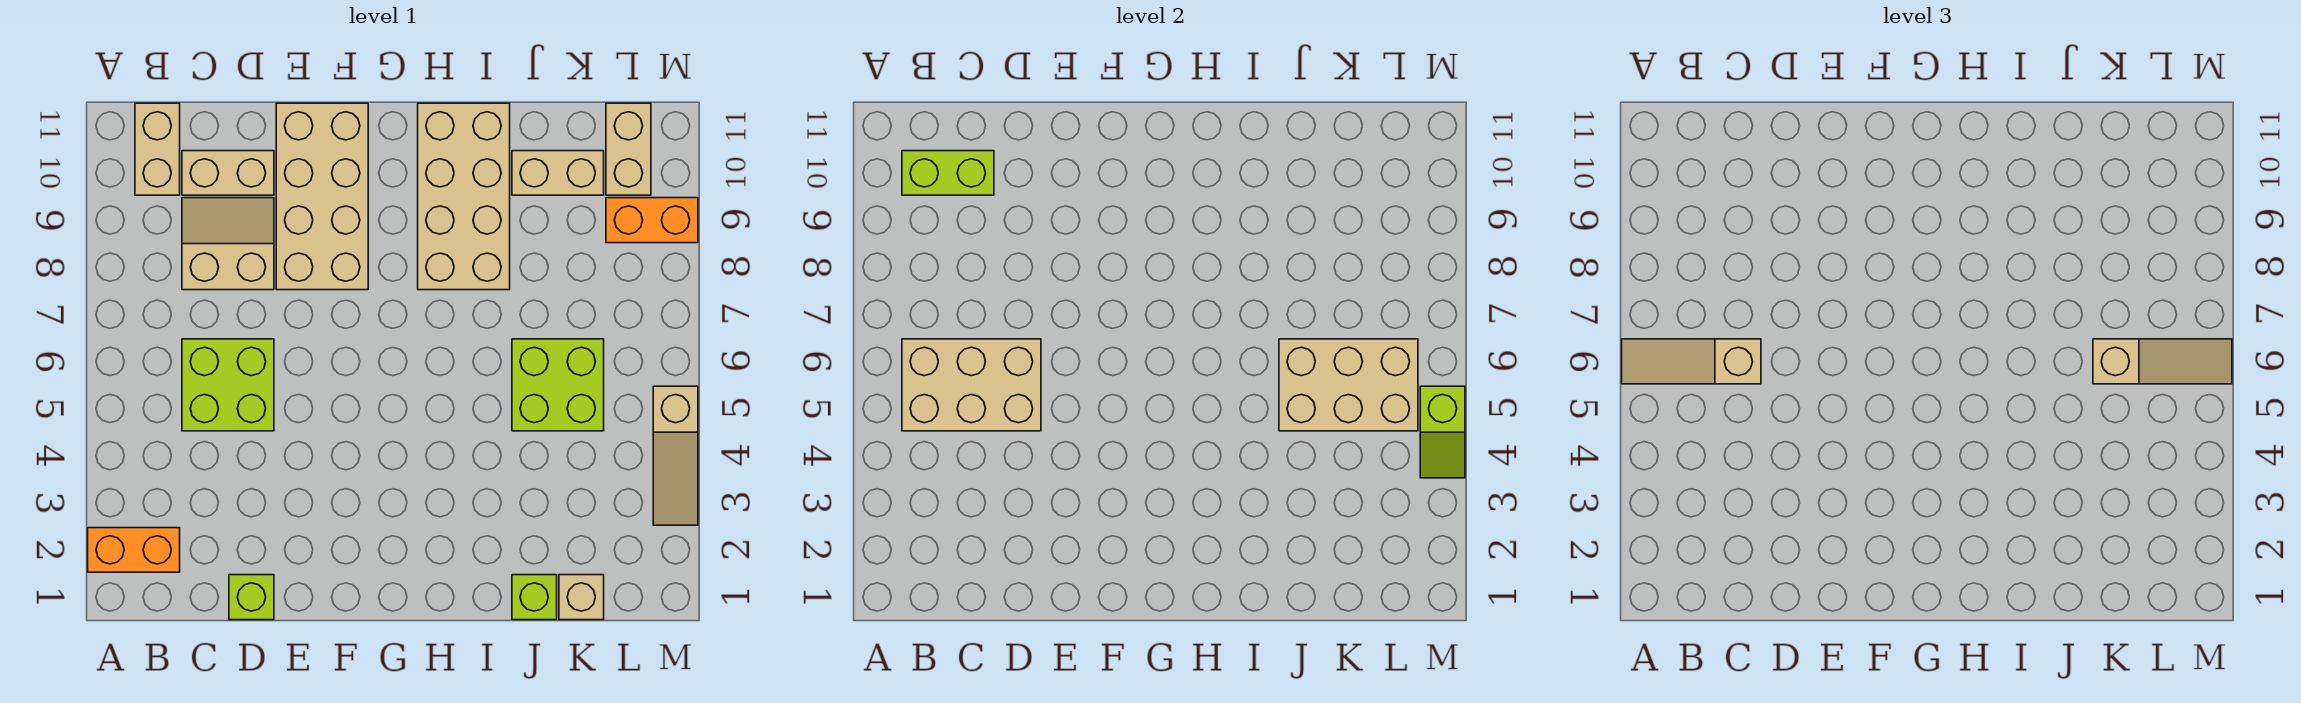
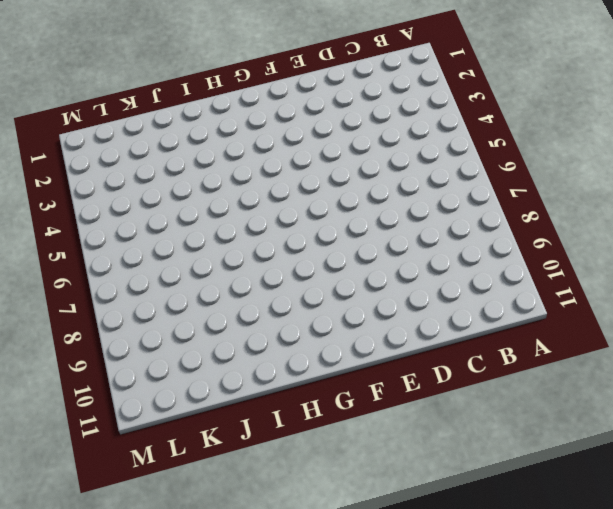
none -> orange 1x2 brick [88,528,180,572]
none -> tan 1x2 brick [135,103,180,195]
none -> lime 2x2 brick [182,339,274,431]

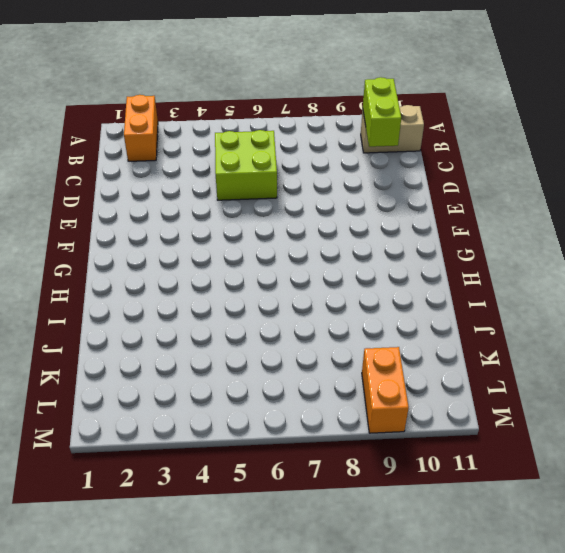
none -> tan 2x2 slope [182,198,274,290]
none -> tan 1x2 brick [182,151,274,195]
none -> lime 1x1 brick [229,575,274,620]

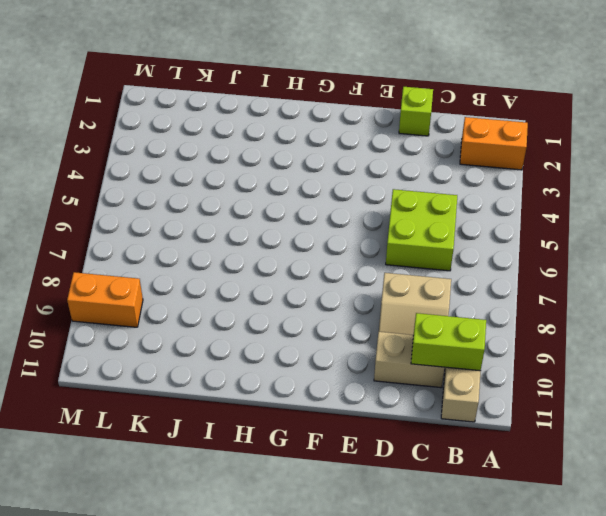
none -> tan 2x4 brick [276,103,368,290]
none -> tan 2x4 brick [418,103,510,290]
none -> lime 1x1 brick [512,575,557,620]

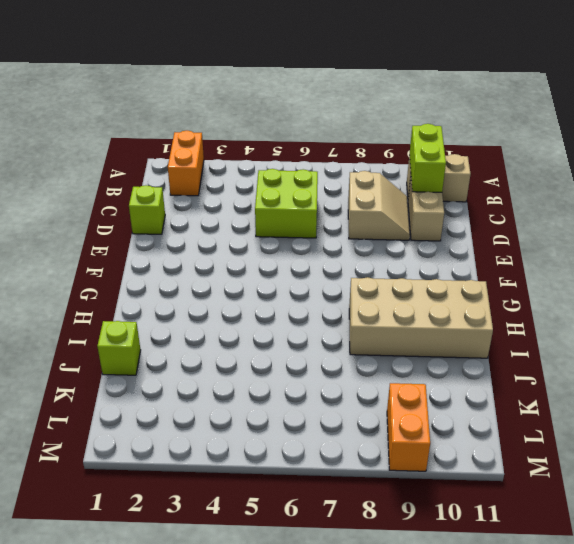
none -> tan 2x4 brick [276,103,368,290]
none -> lime 2x2 brick [512,339,604,431]
none -> tan 1x2 brick [512,151,604,195]

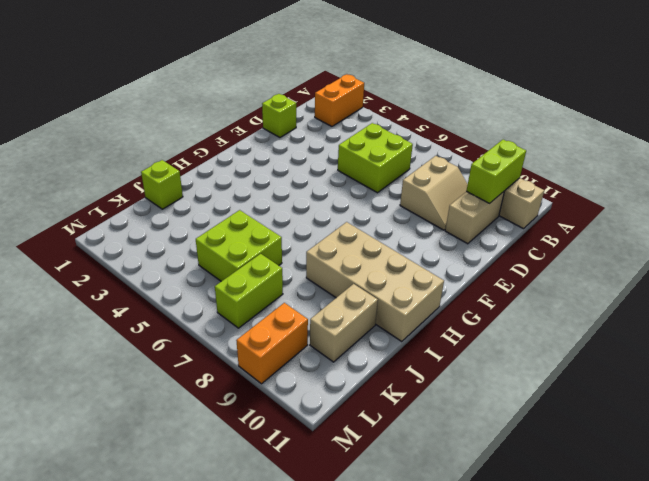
lime 1x2 brick [215,254,283,328] -> none
none -> tan 2x4 brick [276,103,368,290]
none -> tan 1x1 brick [559,575,604,620]
none -> tan 1x2 brick [606,103,651,195]

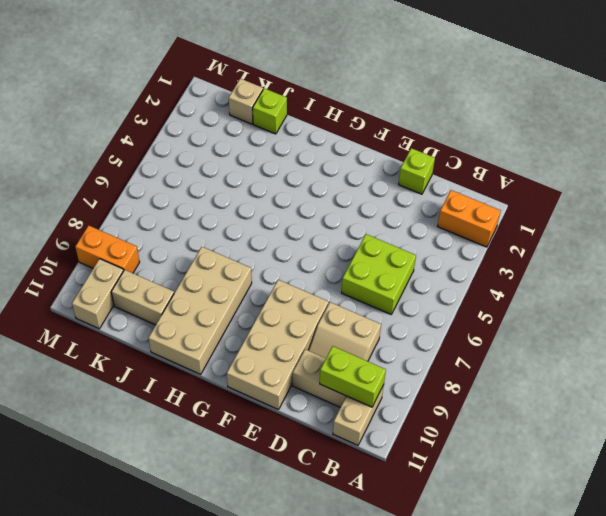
none -> lime 2x2 brick [512,339,604,431]
none -> tan 1x3 slope [653,386,698,525]
none -> tan 2x3 brick [902,339,1041,431]

